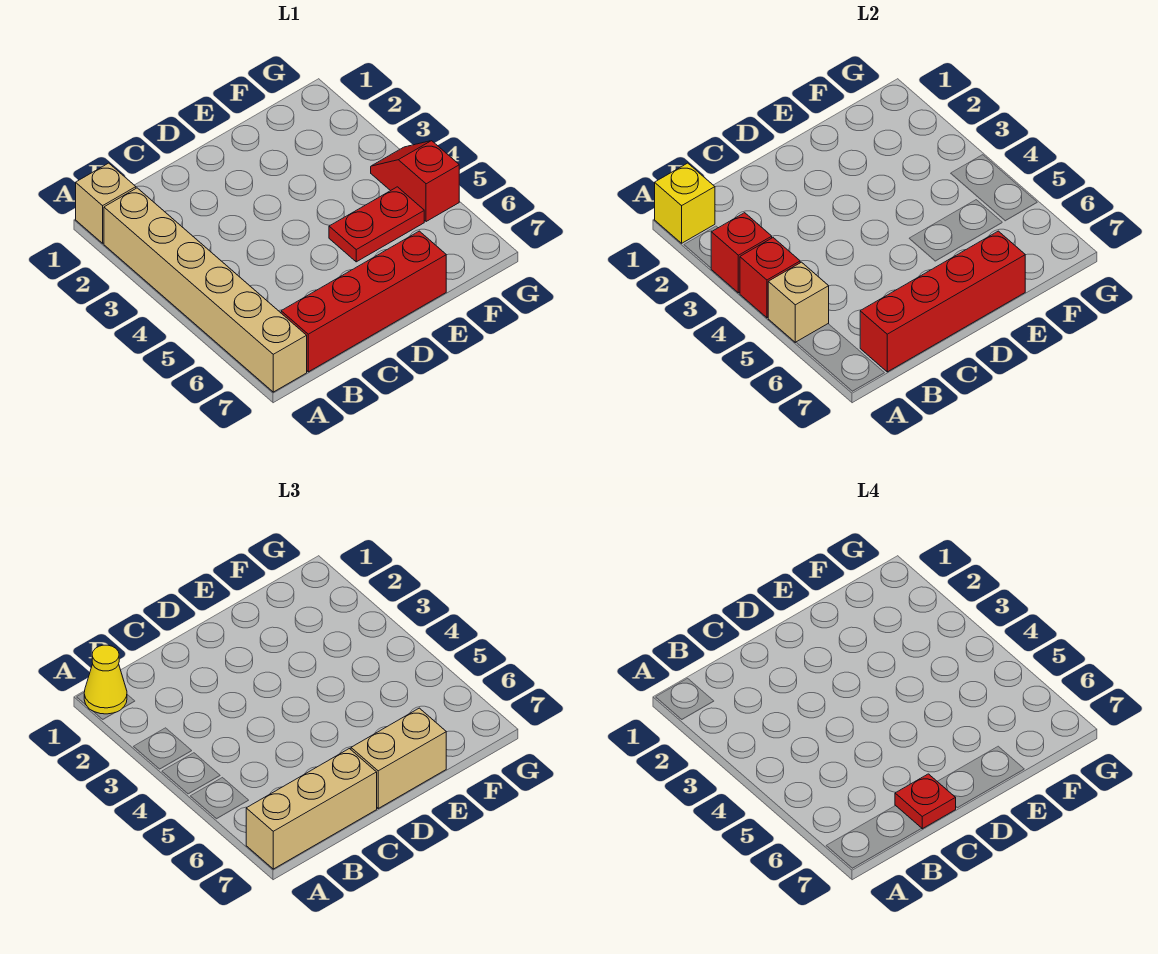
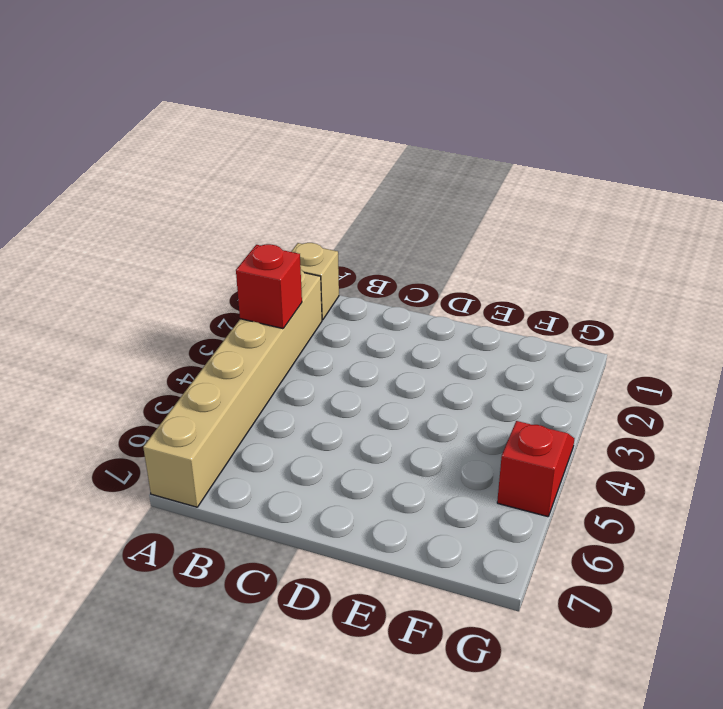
none -> red 1x4 brick [281,231,446,372]
none -> red 1x2 plate [329,187,424,262]
none -> yellow 1x1 brick [655,163,715,243]

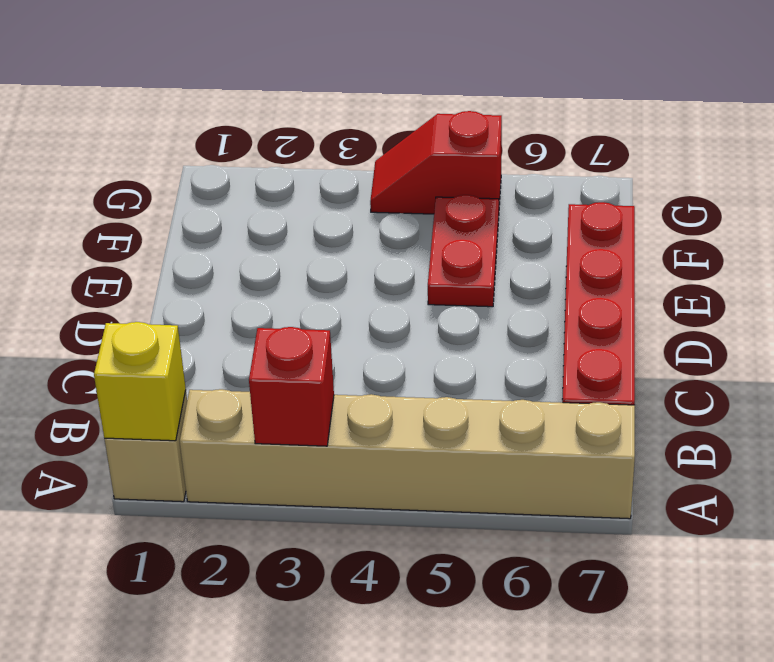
none -> red 1x1 brick [740,238,800,318]
none -> tan 1x1 brick [768,262,829,342]
none -> red 1x4 brick [860,231,1025,372]

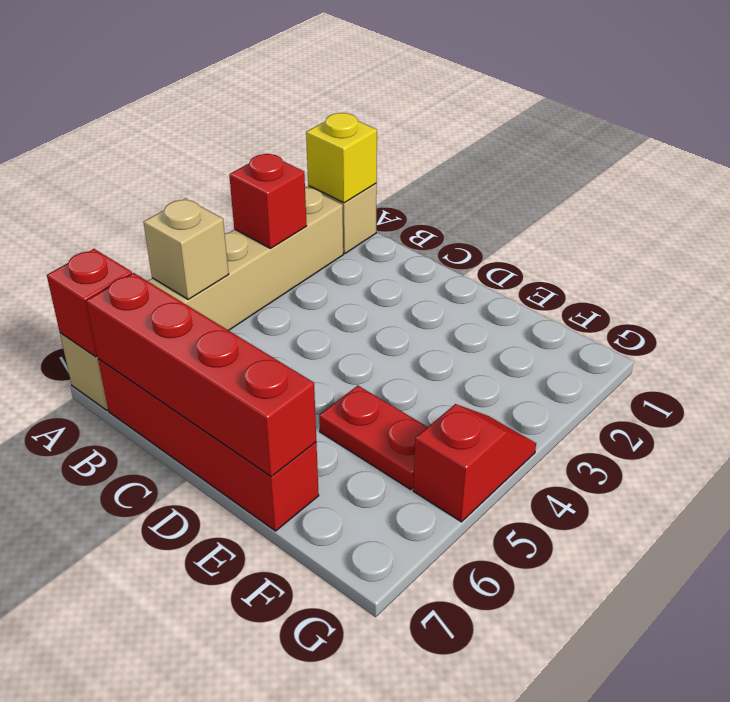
red 1x1 brick [47,249,132,357] -> red 1x1 brick moved to [740,238,800,318]
none -> yellow 1x1 cone [84,645,127,714]
none -> tan 1x3 brick [246,749,377,869]
none -> tan 1x2 brick [351,708,446,808]

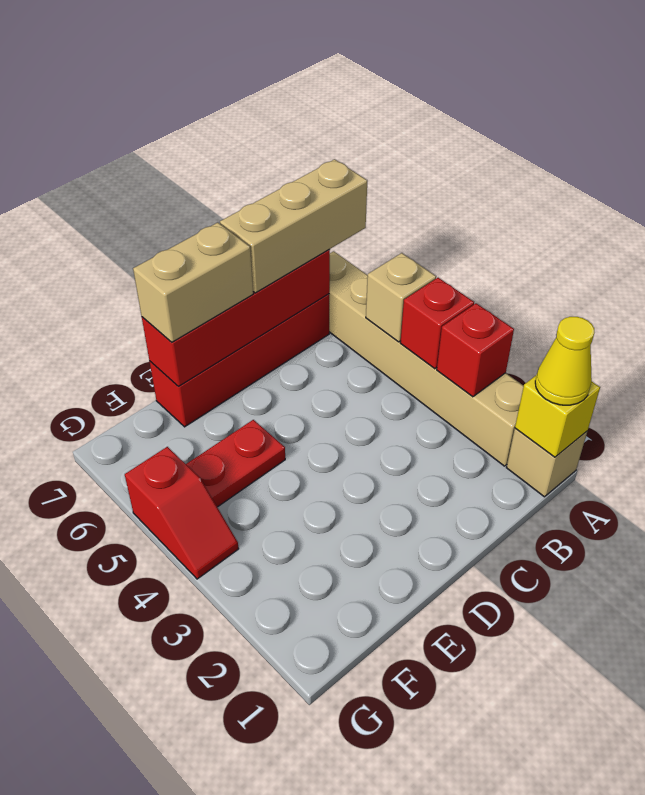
none -> red 1x1 plate [895,774,956,829]

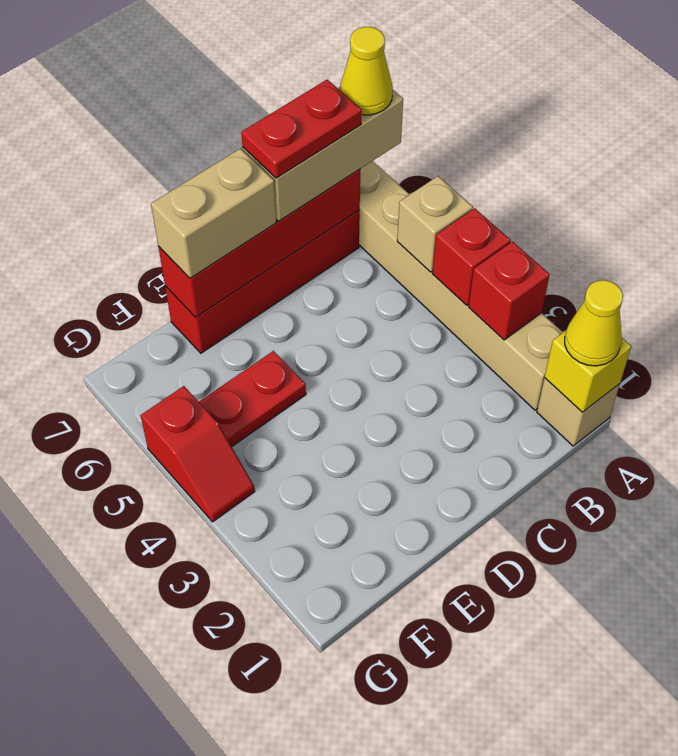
yellow 1x1 cone [340,27,393,115] -> none
red 1x2 plate [241,80,362,178] -> red 1x1 plate [895,774,956,829]

